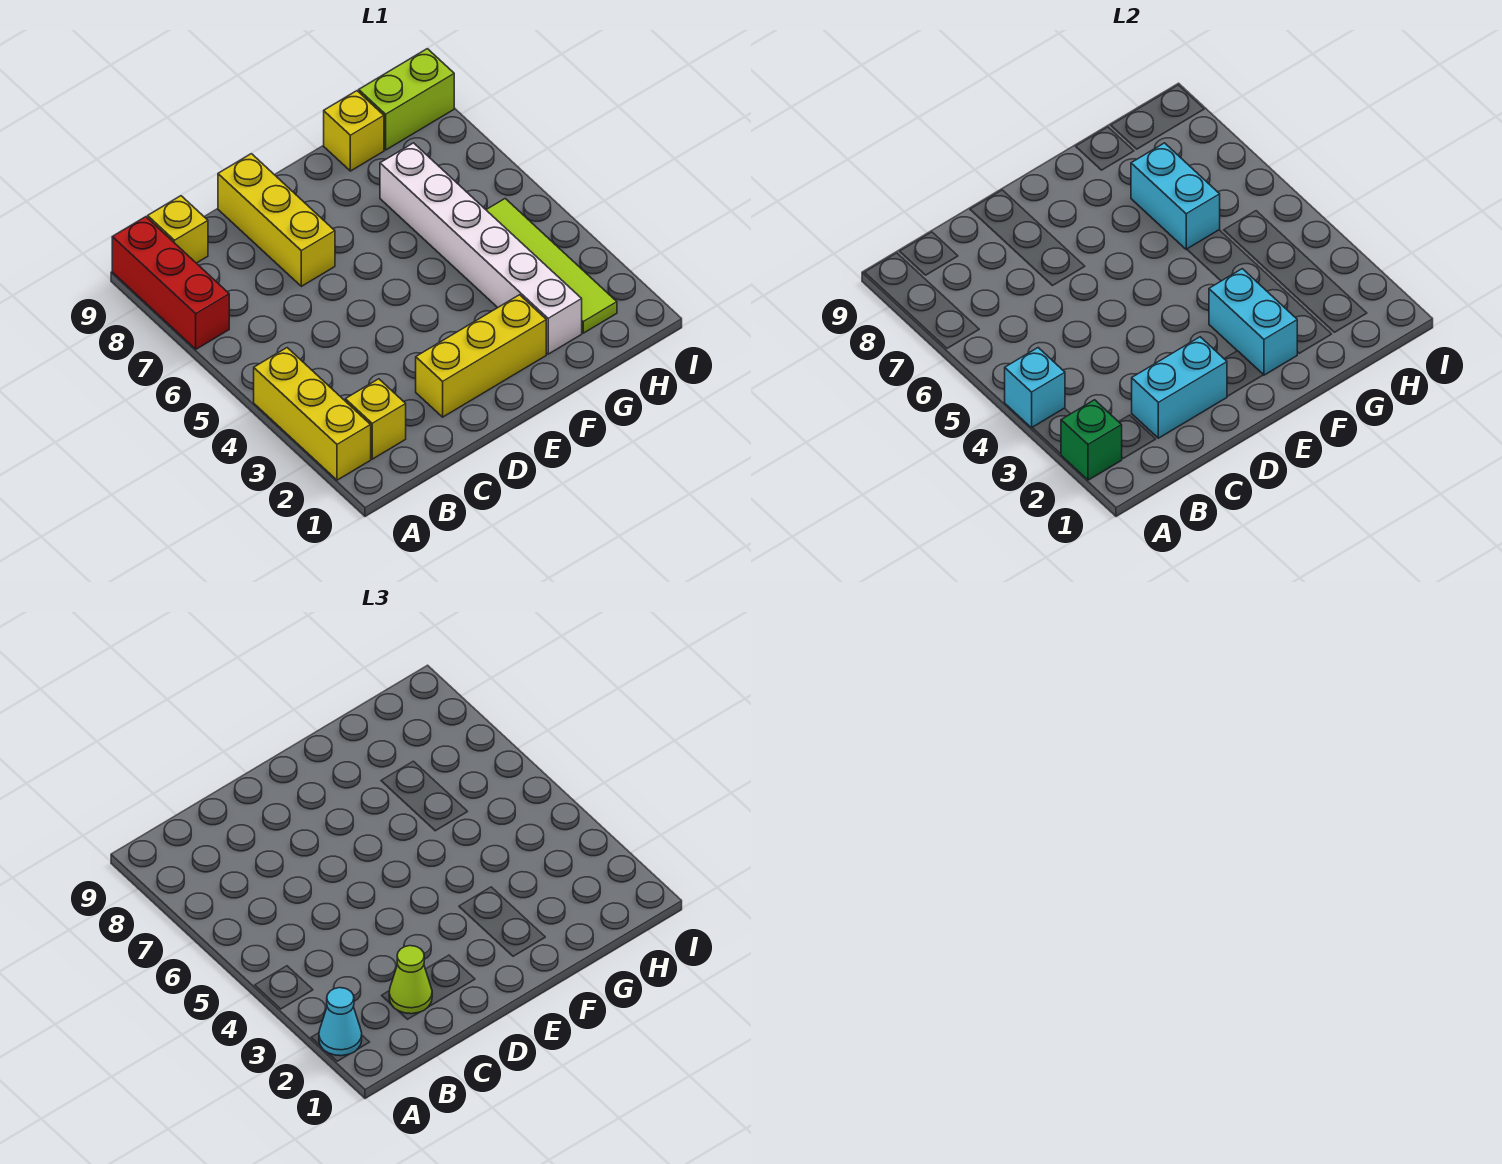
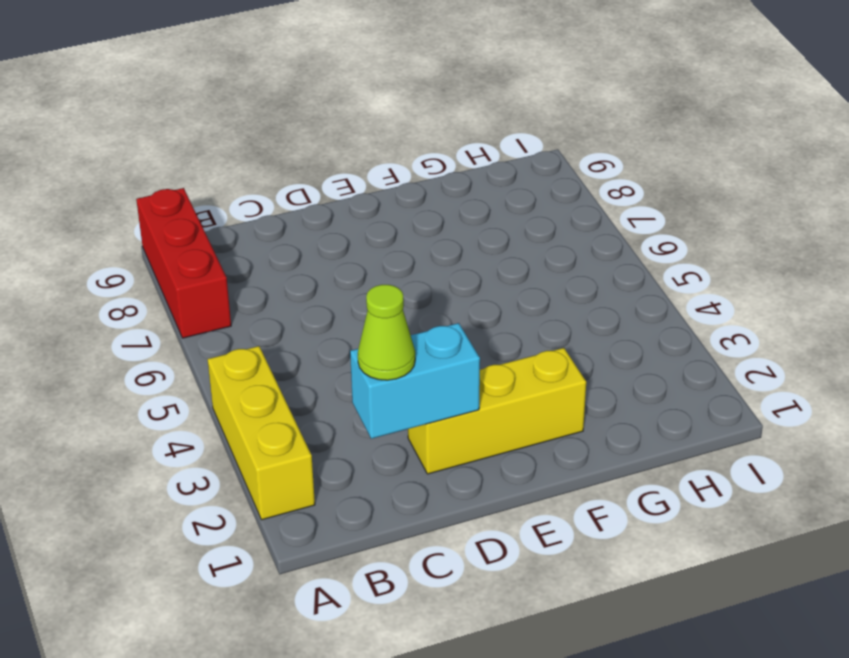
none -> yellow 1x1 brick [345,379,406,459]
none -> yellow 1x1 brick [148,196,208,263]
none -> yellow 1x3 brick [218,154,335,286]

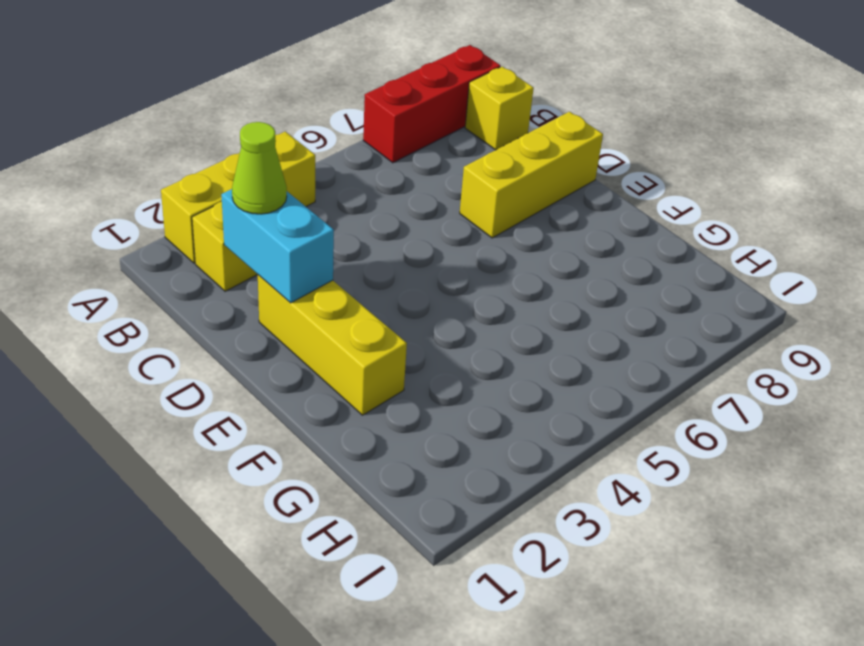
none -> white 1x6 brick [380,143,582,354]
none -> yellow 1x1 brick [324,91,384,171]
none -> lime 1x4 tile [486,199,617,333]

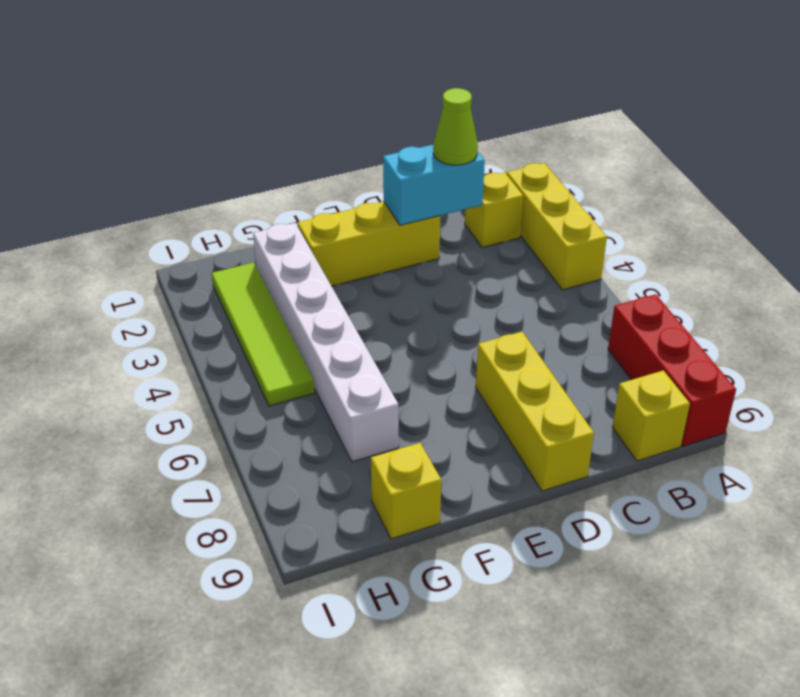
none -> lime 1x2 brick [359,49,454,150]
none -> green 1x1 brick [1061,400,1122,480]
none -> cyan 1x1 brick [1005,348,1065,428]

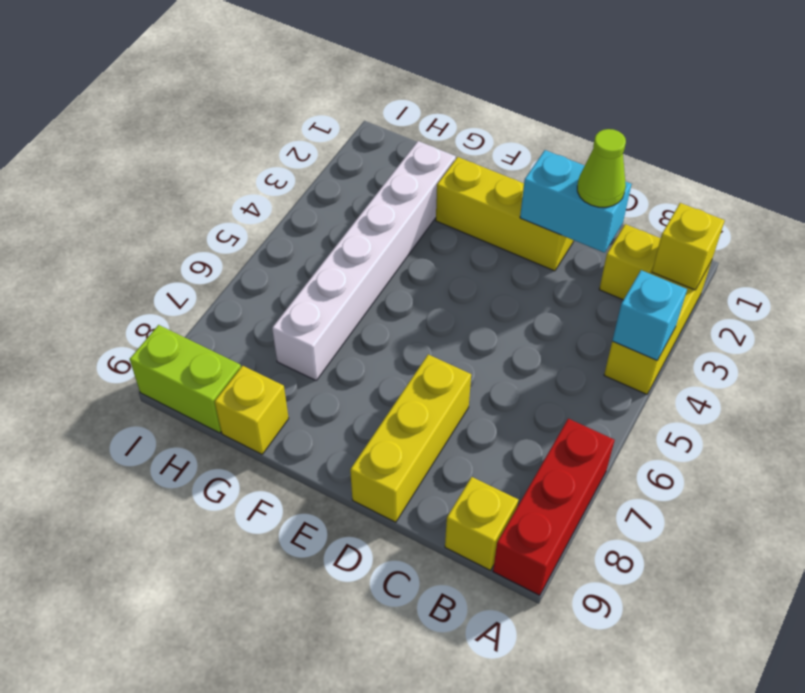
yellow 1x1 brick [652,203,725,290] -> green 1x1 brick [1061,400,1122,480]
none -> lime 1x4 tile [486,199,617,333]
none -> cyan 1x2 brick [1209,269,1297,375]
none -> cyan 1x2 brick [1131,143,1220,249]

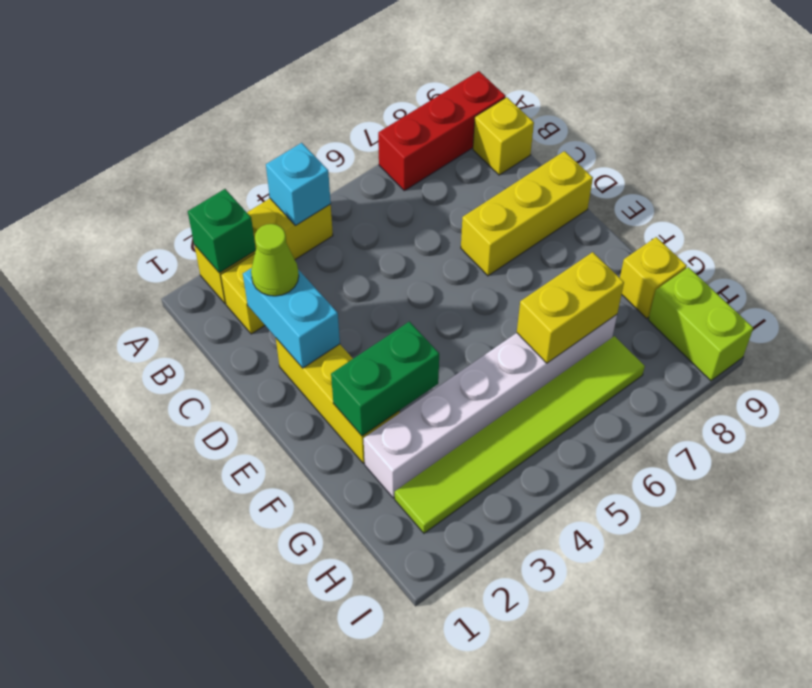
green 1x2 brick [331,322,439,436] -> cyan 1x2 brick [1209,269,1297,375]
yellow 1x2 brick [517,252,624,363] -> cyan 1x2 brick [1131,143,1220,249]
lime 1x6 tile [395,336,645,533] -> lime 1x4 tile [486,199,617,333]
none -> cyan 1x1 cone [319,988,362,1056]

